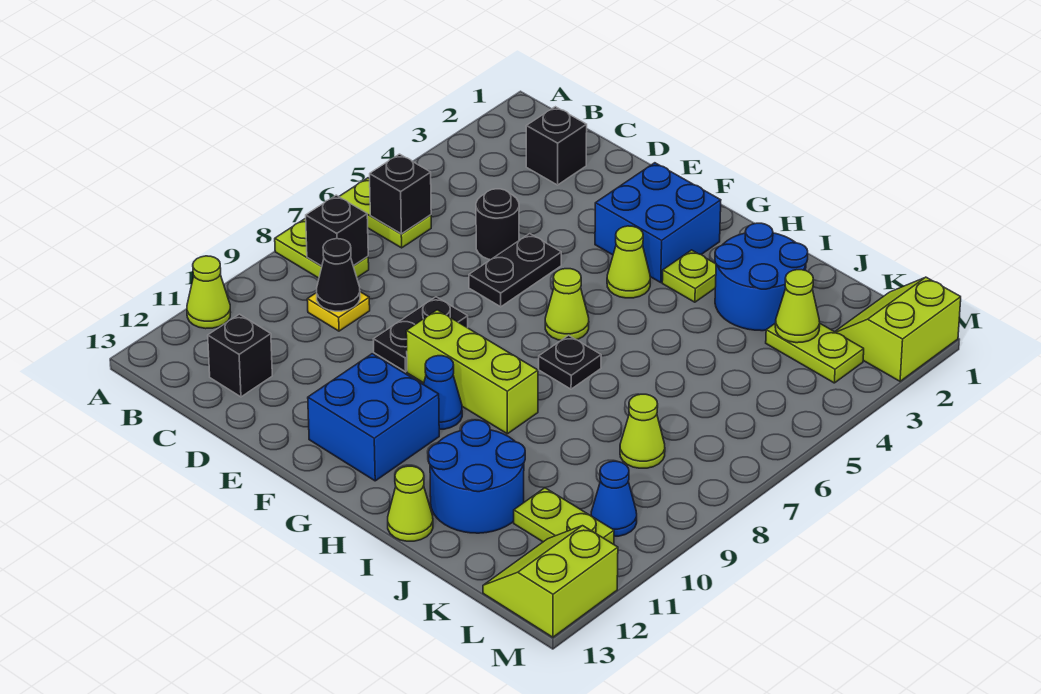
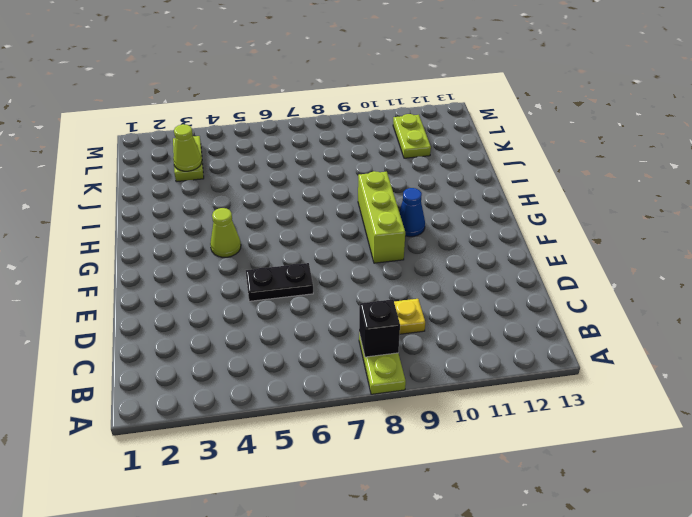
none -> lime 1x2 plate [339,178,431,248]
none -> lime 1x1 cone [187,256,231,329]
none -> black 1x1 brick [526,107,587,185]
none -> black 1x1 brick [208,314,272,397]

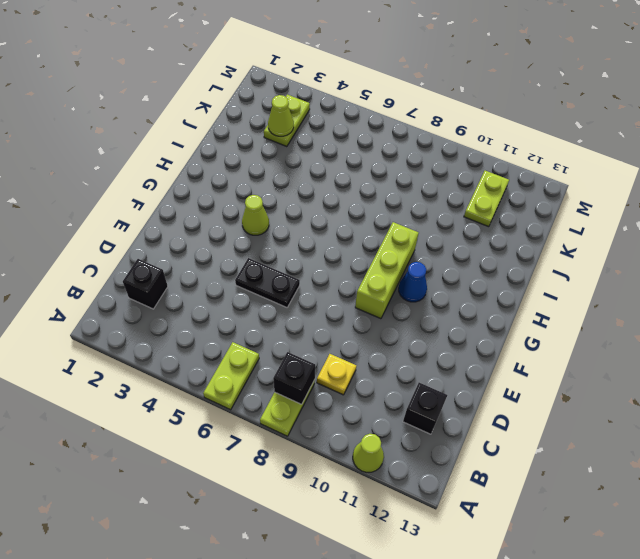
none -> black 1x1 round brick [476,189,519,260]
none -> black 1x2 plate [373,297,468,372]
none -> blue 2x2 brick [595,163,721,282]
none -> blue 2x2 brick [308,354,439,481]

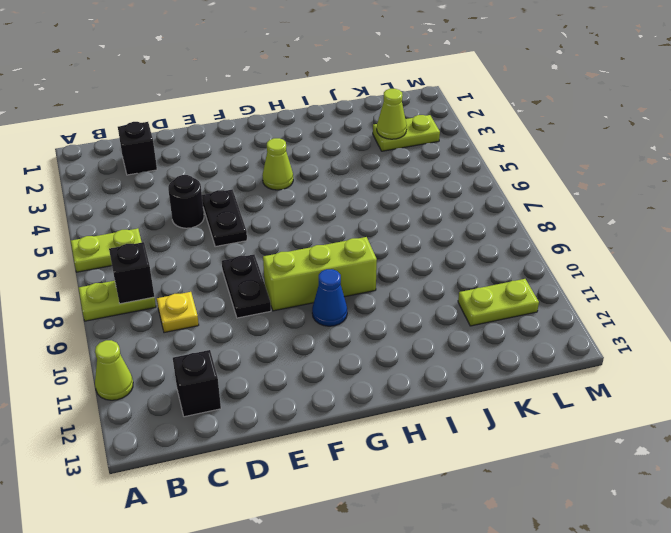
none -> blue 2x2 brick [595,163,721,282]
none -> blue 2x2 brick [308,354,439,481]
none -> lime 1x1 cone [545,269,589,340]
none -> lime 1x1 plate [662,250,716,302]

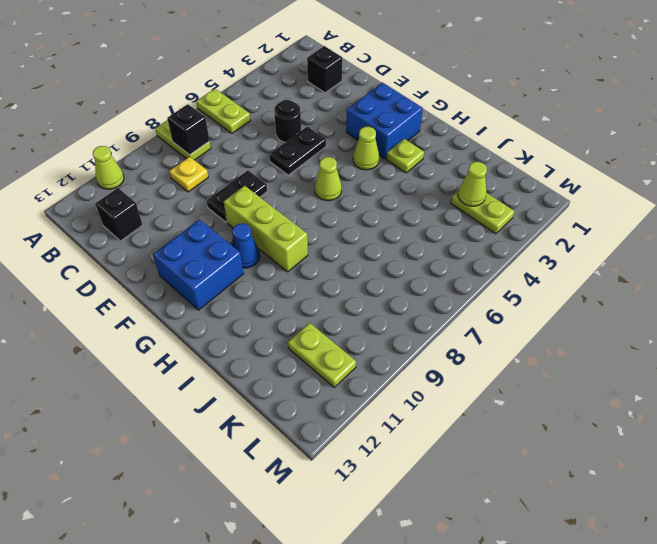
none -> black 1x1 plate [539,335,601,389]
none -> blue 2x2 round brick [715,223,808,331]
none -> blue 2x2 round brick [428,420,525,533]
none -> lime 1x1 cone [388,466,433,541]

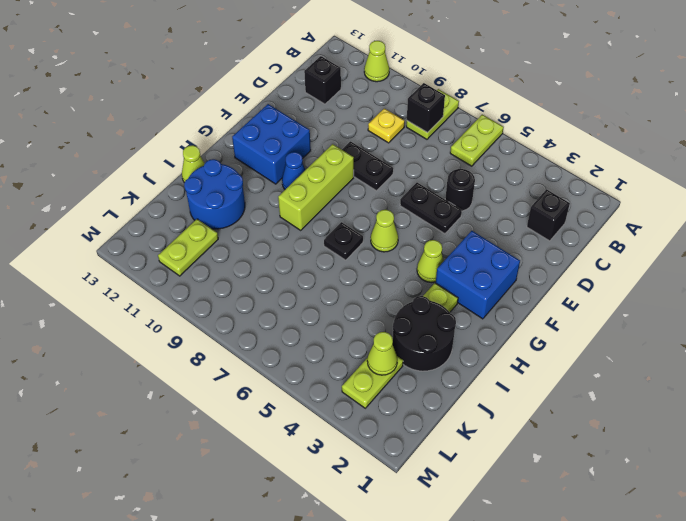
black 2x2 round brick [393,296,456,371] -> blue 2x2 round brick [715,223,808,331]
none -> lime 1x1 cone [620,394,665,468]
none -> lime 2x2 slope [835,277,961,381]
none -> blue 1x1 cone [591,461,637,536]
none -> lime 2x2 slope [483,526,618,637]

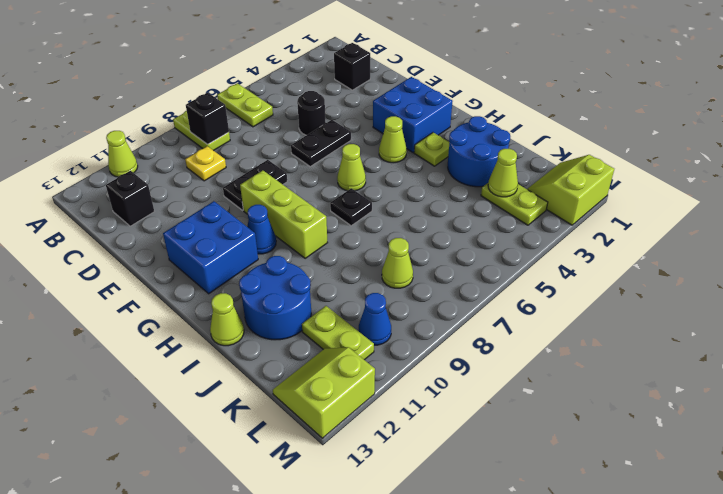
none -> black 1x1 brick [370,154,431,234]
none -> black 1x1 cone [317,239,360,311]

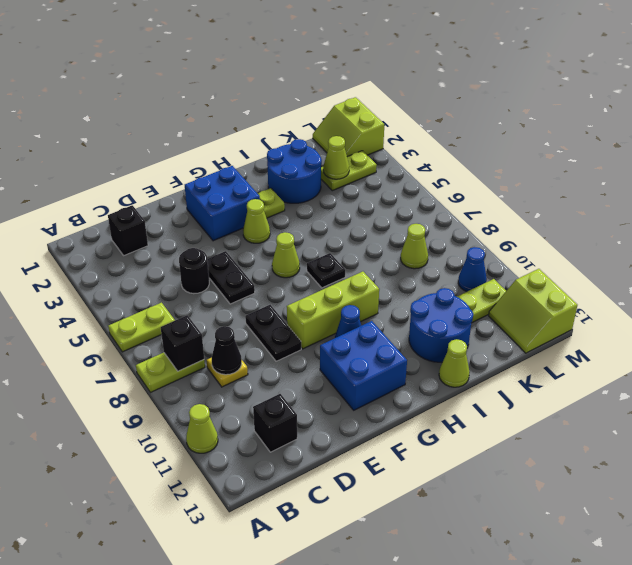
none -> black 1x1 brick [370,154,431,234]

